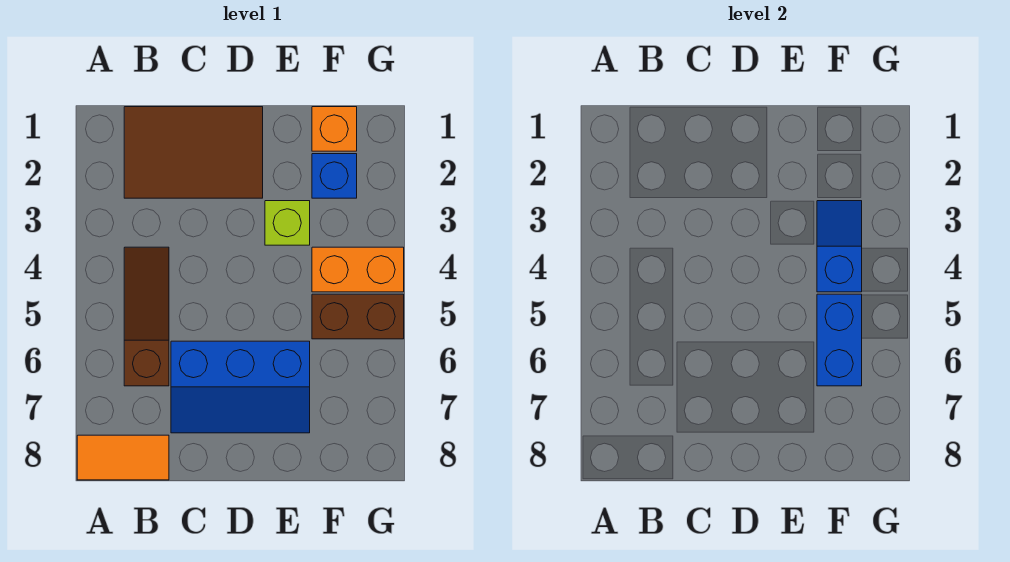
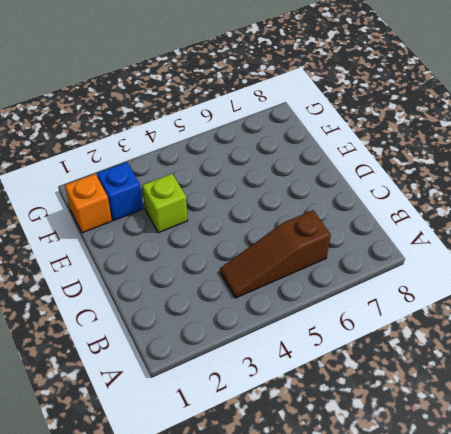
none -> orange 1x2 tile [77,435,169,480]
none -> brown 2x3 tile [124,107,263,198]

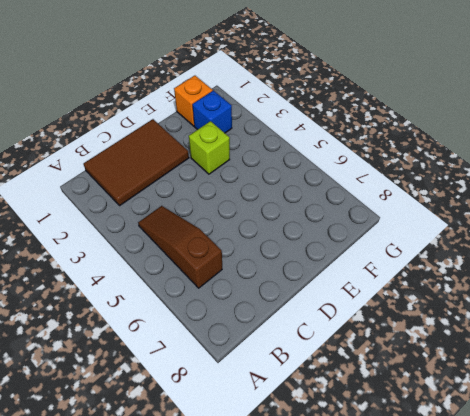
none -> orange 1x2 tile [77,435,169,480]
none -> blue 2x3 slope [171,341,310,433]

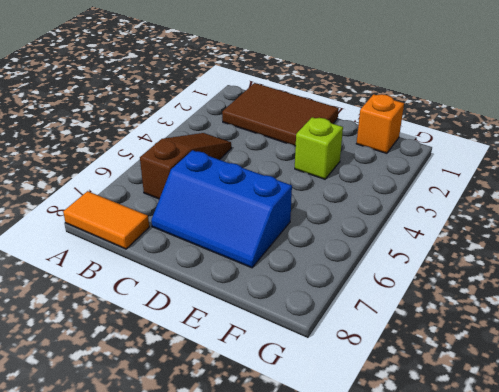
none -> blue 1x1 brick [312,154,357,198]
none -> orange 1x2 brick [312,247,404,292]

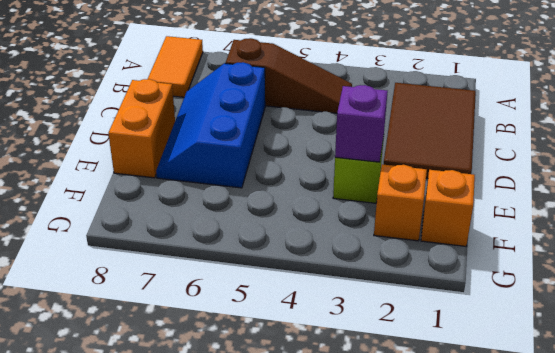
orange 1x2 brick [108,79,175,178] -> orange 1x2 brick moved to [312,247,404,292]
purple 1x1 brick [335,85,388,162] -> none
orange 1x1 brick [374,164,427,241] -> blue 1x1 brick [312,154,357,198]
none -> brown 1x2 brick [312,294,404,339]
none -> blue 1x2 slope [817,201,862,292]

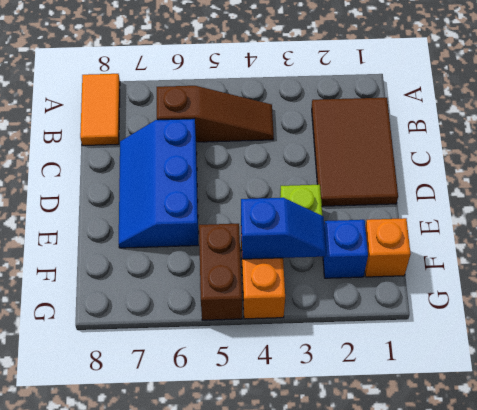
none -> blue 1x2 brick [817,294,862,386]

